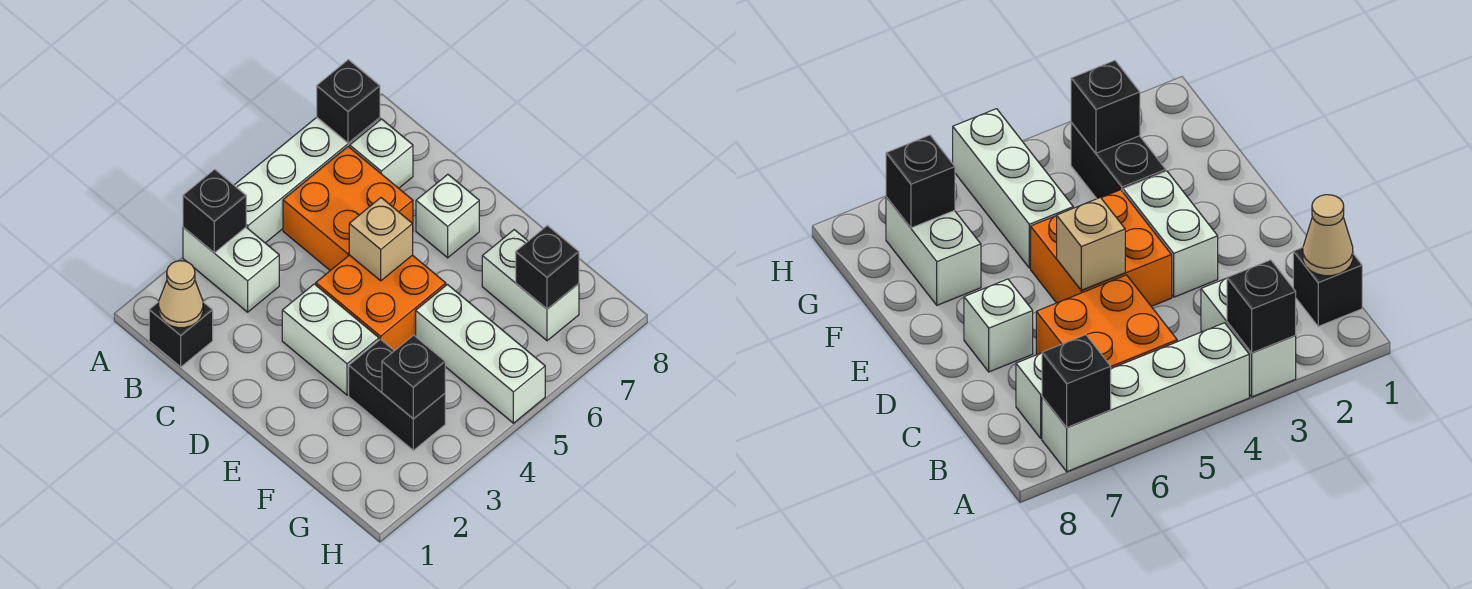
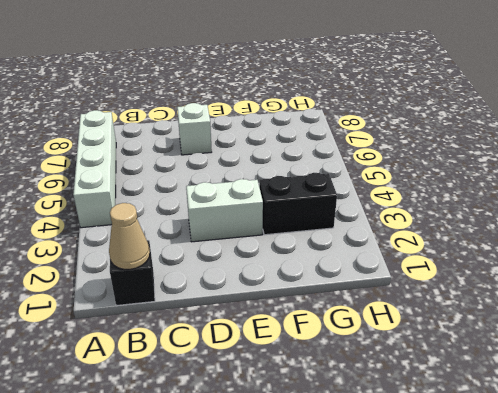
none -> white 1x2 brick [183,227,279,312]
none -> orange 2x2 brick [283,147,413,270]
none -> white 1x1 brick [350,119,413,188]

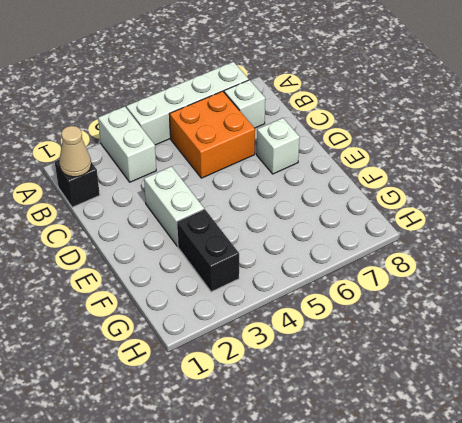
none -> orange 2x2 brick [316,255,446,351]
none -> white 1x3 brick [416,284,545,423]
none -> white 1x2 brick [482,230,579,341]

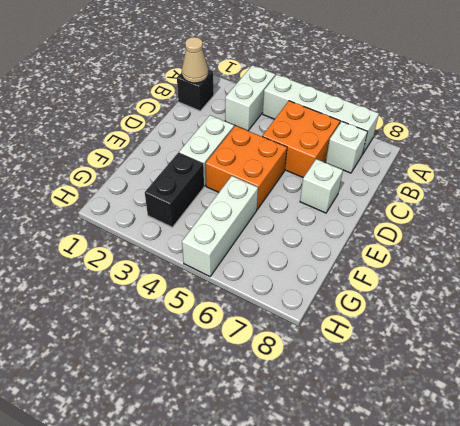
none -> white 1x2 brick [482,230,579,341]
none -> black 1x1 brick [183,169,246,253]
none -> black 1x1 brick [317,60,380,143]

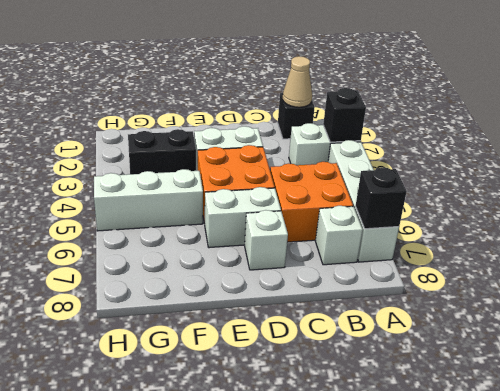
white 1x2 brick [205,187,281,248] -> white 1x2 brick moved to [482,230,579,341]
none -> tan 1x1 brick [349,198,413,281]
none -> black 1x1 brick [382,335,445,419]
none -> black 1x1 brick [516,226,579,309]

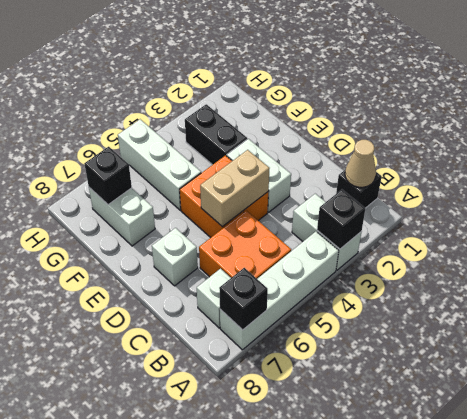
tan 1x2 brick [200,150,270,227] -> tan 1x1 brick [349,198,413,281]
none -> black 1x1 brick [382,335,445,419]

